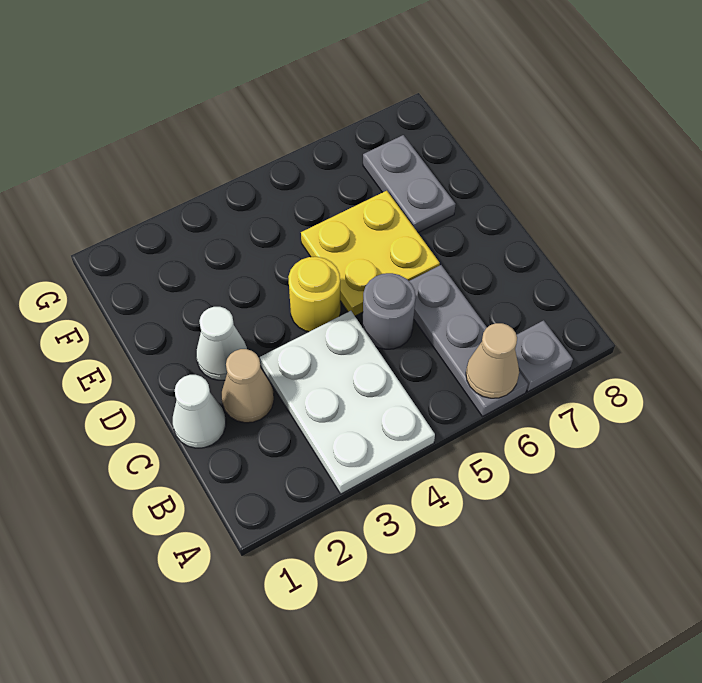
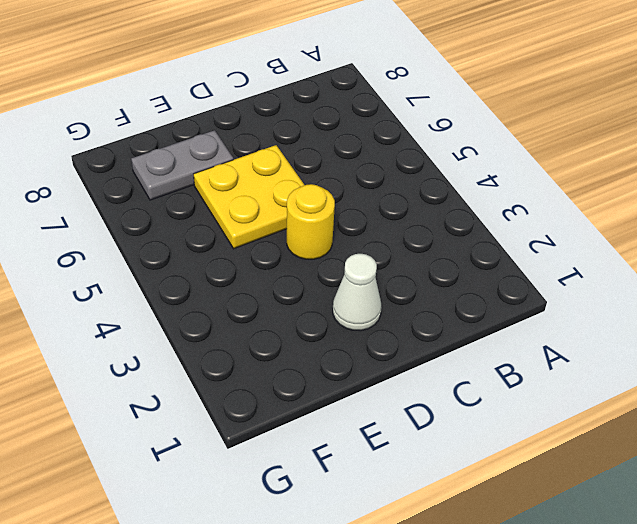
none -> white 2x3 plate [260,311,435,494]
none -> grey 1x3 plate [409,265,528,416]

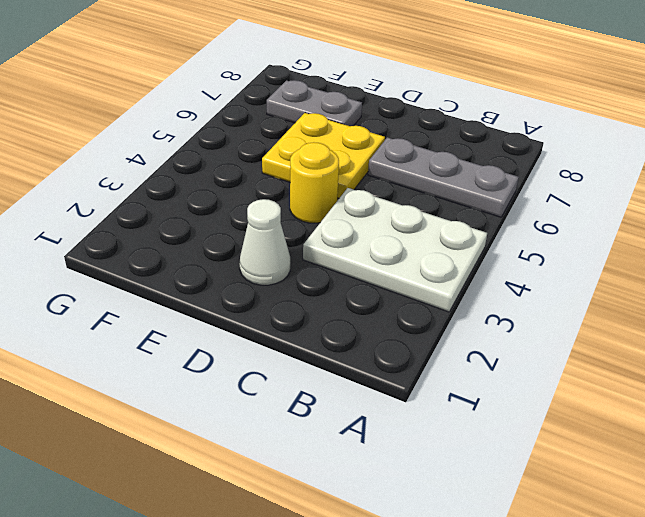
none -> grey 1x1 plate [515,320,573,392]
none -> white 1x1 cone [173,375,226,448]

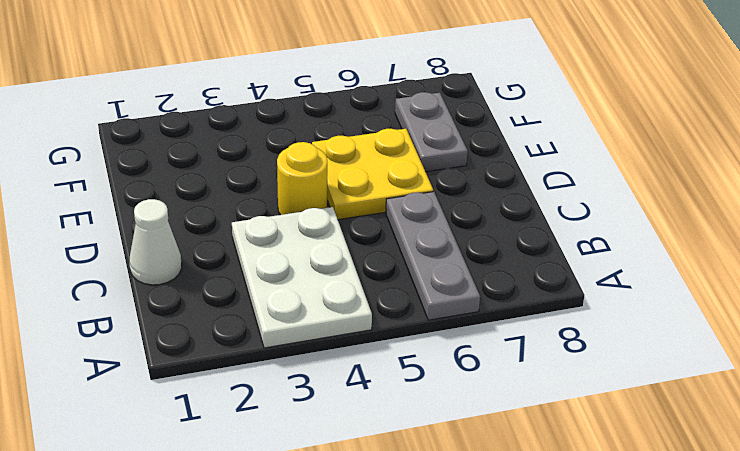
none -> grey 1x1 plate [515,320,573,392]
none -> tan 1x1 cone [222,349,274,423]

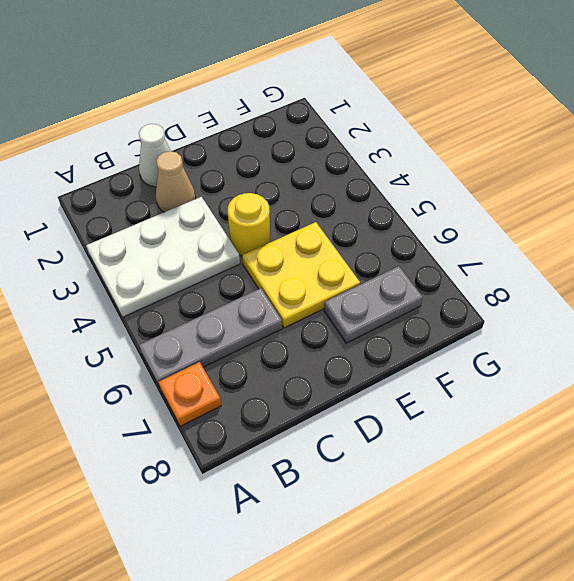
orange 1x1 plate [159,362,221,426] -> grey 1x1 plate [515,320,573,392]
none -> grey 1x1 round brick [363,273,416,349]
none -> white 1x1 cone [196,307,247,380]

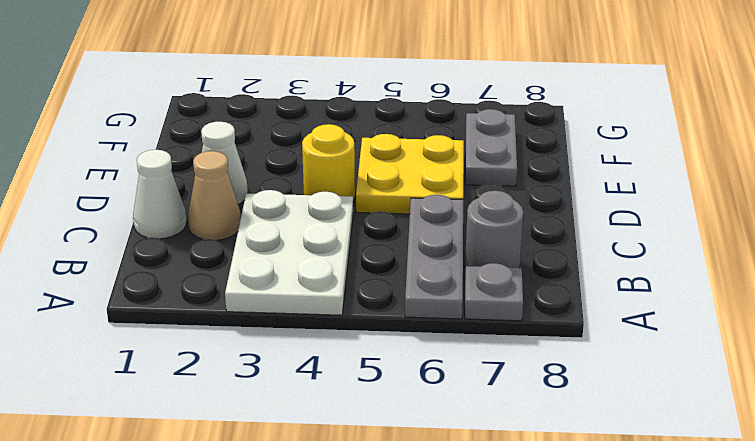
grey 1x1 round brick [465,191,523,268] -> grey 1x1 round brick moved to [363,273,416,349]
none -> tan 1x1 cone [466,323,519,398]

